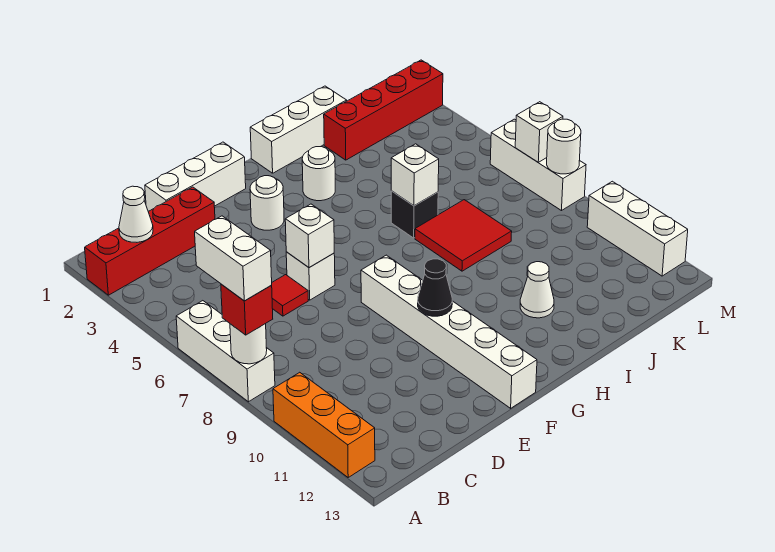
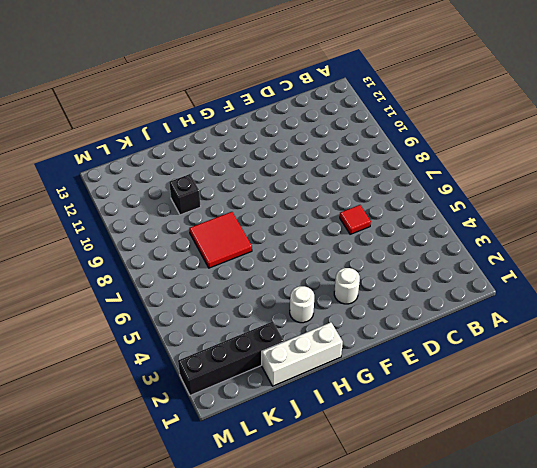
black 1x4 brick [178,321,284,395] -> red 1x4 brick [324,60,443,160]
black 1x1 brick [169,174,201,215] -> black 1x1 brick moved to [391,191,438,238]
none -> red 1x4 brick [85,187,215,295]
none -> white 1x3 brick [176,301,275,402]
none -> orange 1x3 brick [273,372,375,477]

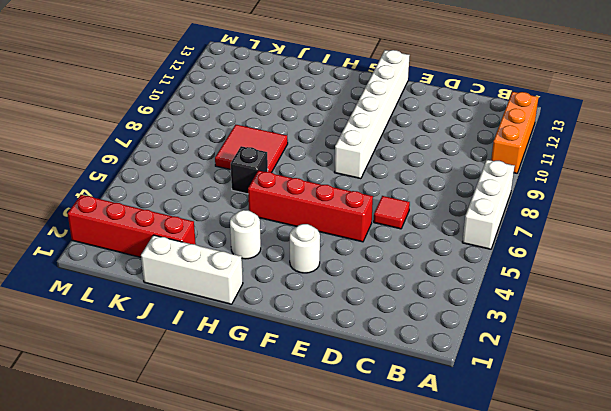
red 1x4 brick [248,171,373,242] -> red 1x4 brick moved to [85,187,215,295]
none -> white 1x3 brick [145,142,246,211]
none -> white 1x1 brick [286,252,335,300]
none -> white 1x1 cone [520,262,554,318]

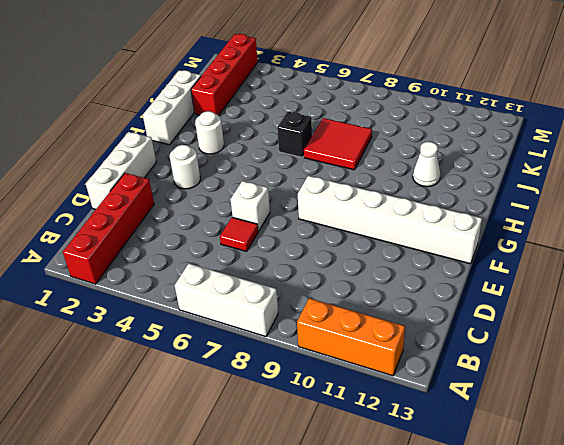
none -> white 1x3 brick [490,119,586,211]
none -> white 1x3 brick [587,181,688,276]
none -> white 1x1 round brick [230,324,267,364]

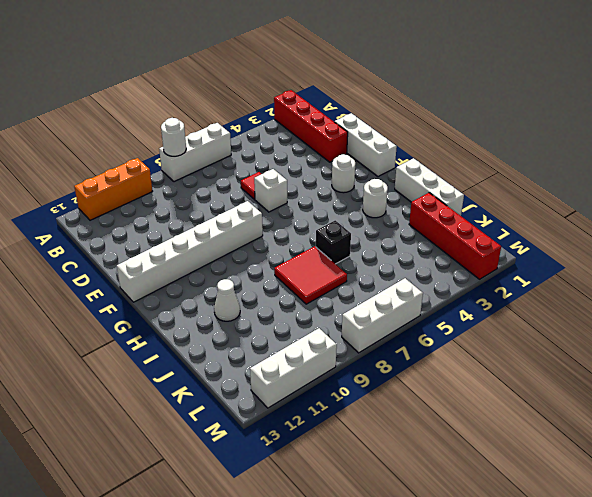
none -> white 1x1 cone [119,186,153,242]
none -> white 1x1 brick [285,204,334,268]
none -> black 1x1 cone [418,259,452,316]

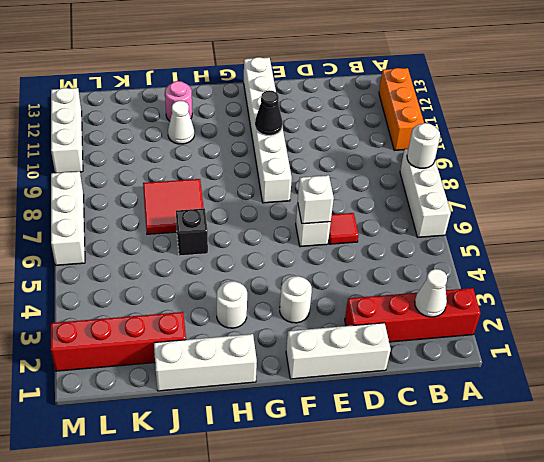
pink 1x1 round brick [165,81,192,121] -> none
none -> white 1x1 brick [391,144,439,206]
none -> white 1x1 brick [515,102,563,162]
none -> white 1x1 round brick [547,119,581,174]

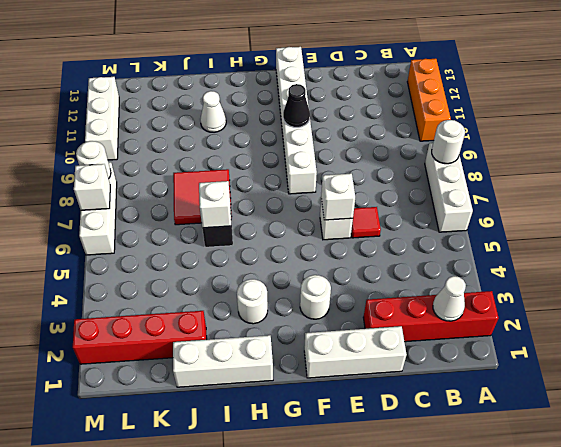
none -> red 1x1 brick [221,284,273,335]
none -> white 1x2 brick [195,216,272,301]

